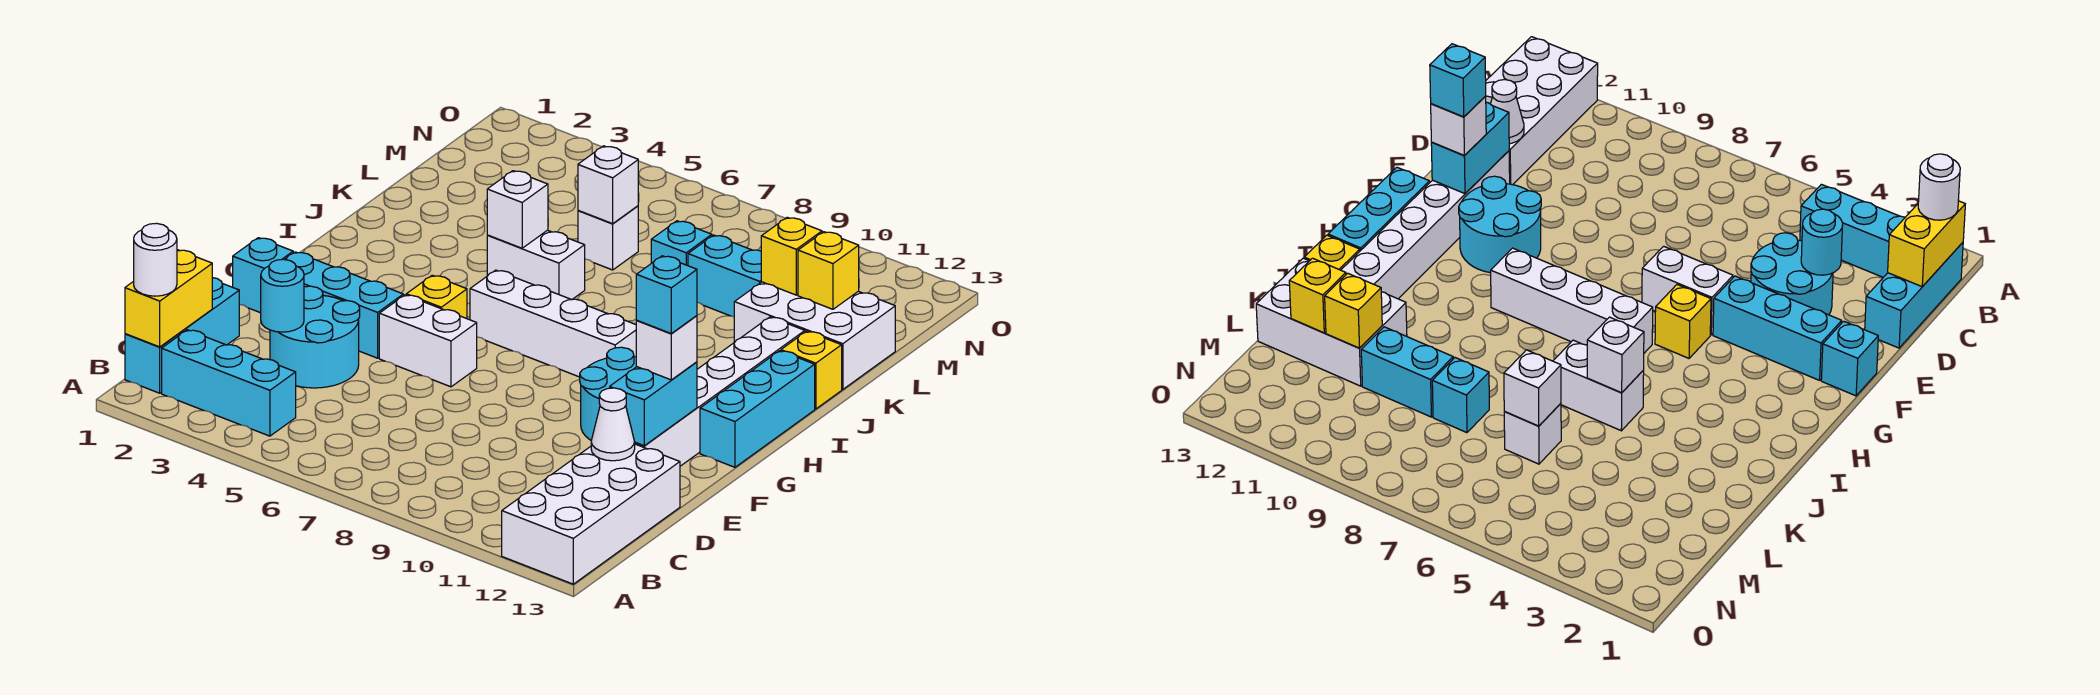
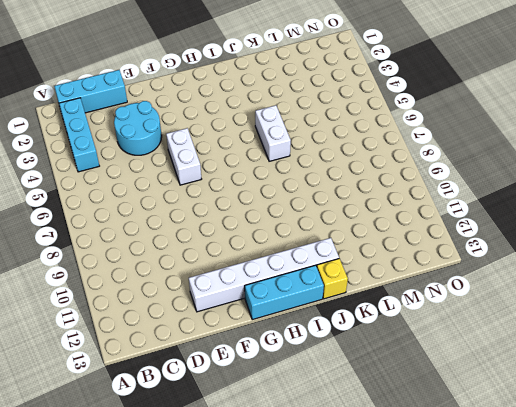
none -> white 2x4 brick [502,444,680,584]
none -> cyan 1x1 brick [233,238,293,313]
none -> cyan 1x3 brick [285,252,403,358]

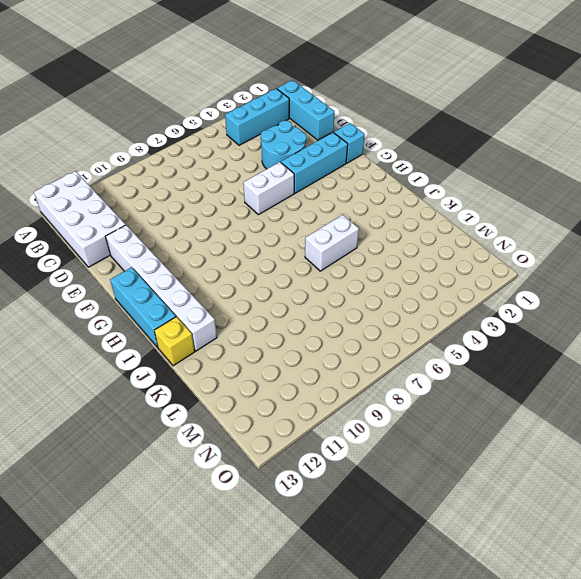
none -> cyan 2x2 round brick [580,347,637,440]
none -> yellow 1x1 brick [406,275,467,319]
none -> white 1x4 brick [470,270,636,377]

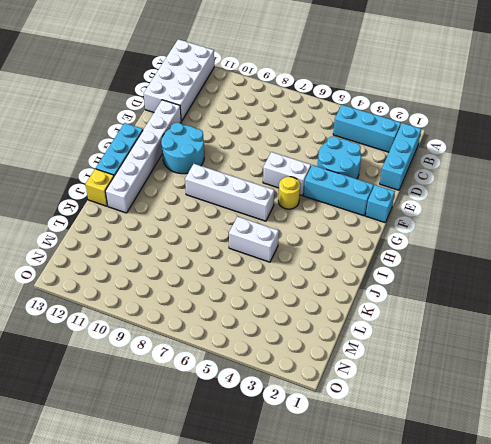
yellow 1x1 round brick [278,177,300,209] -> yellow 1x1 brick [406,275,467,319]
none -> white 2x3 brick [734,282,895,390]
none -> white 1x1 brick [578,206,638,270]
none -> cyan 1x1 brick [651,221,712,266]

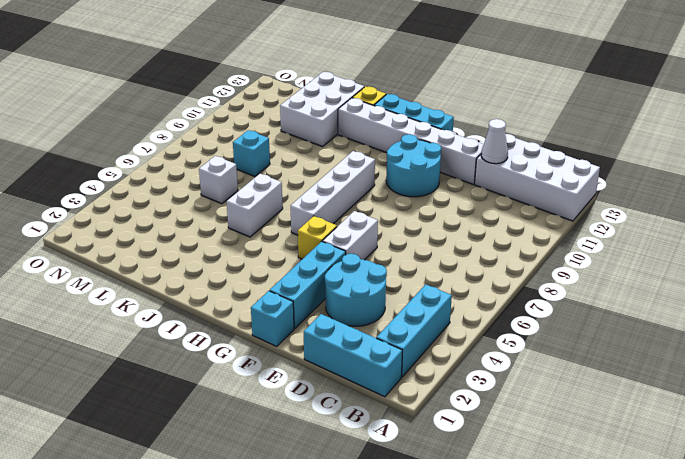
none -> cyan 1x2 brick [688,235,761,317]
none -> yellow 1x2 brick [125,250,212,347]
none -> cyan 1x1 round brick [261,259,304,332]

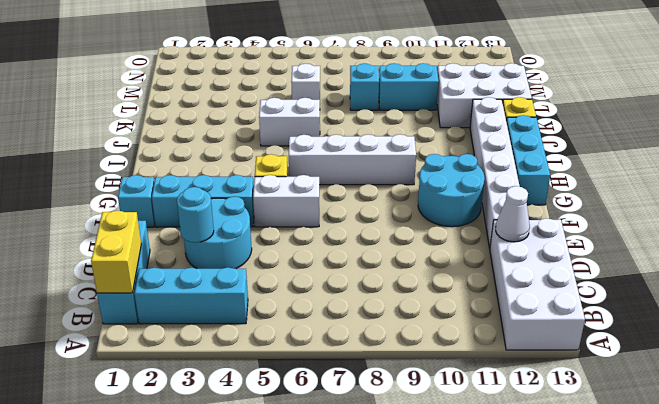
none -> cyan 1x2 brick [610,362,697,446]
none -> white 1x1 brick [487,171,548,248]
none -> white 1x1 brick [578,146,638,224]

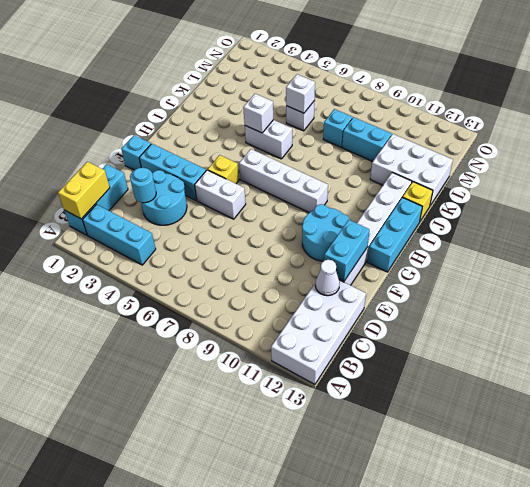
none -> yellow 1x1 brick [761,217,822,295]
none -> yellow 1x1 brick [798,232,859,309]
none -> white 1x1 round brick [134,223,177,296]

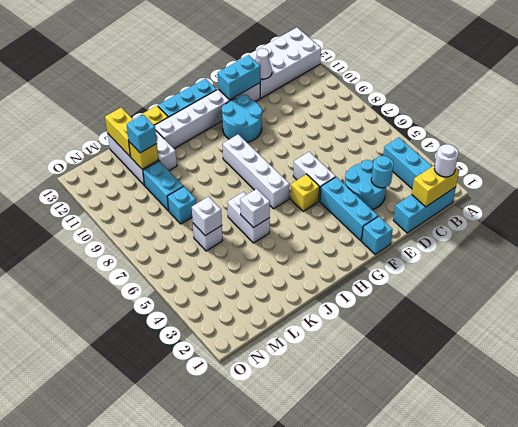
cyan 1x1 brick [126,115,157,153] -> cyan 1x1 brick moved to [636,256,697,333]
yellow 1x2 brick [105,107,133,157] -> yellow 1x1 brick [798,232,859,309]
none -> white 1x1 brick [636,316,697,380]

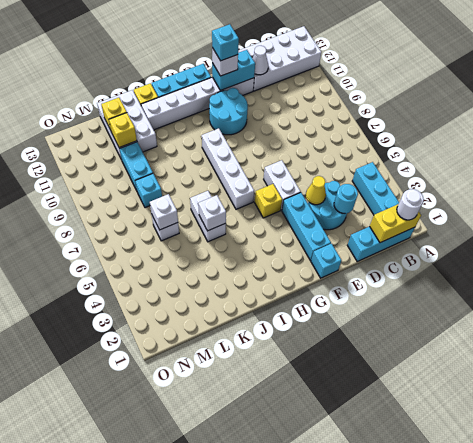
yellow 1x1 cone [306,176,326,205] -> none

